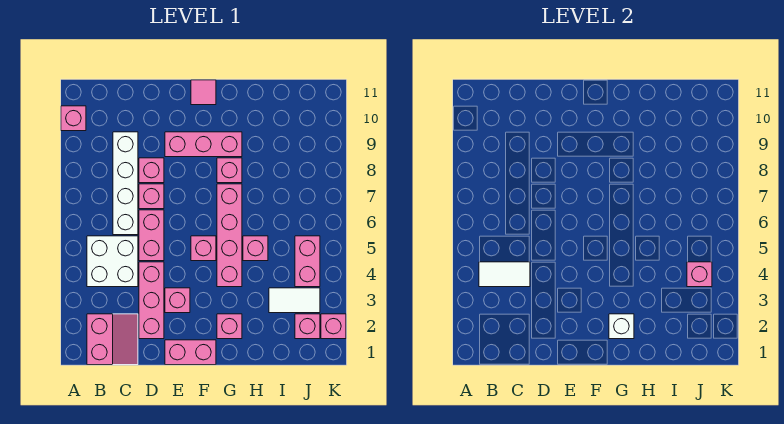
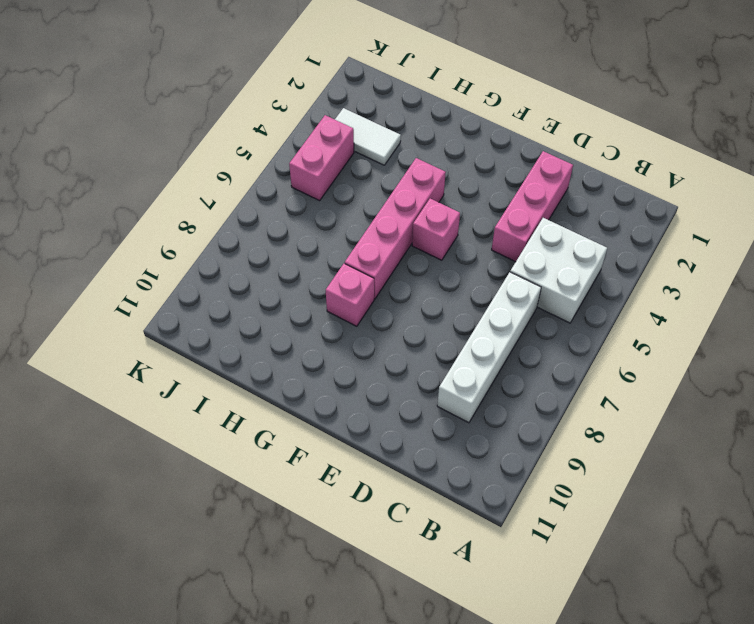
none -> pink 1x1 brick [61,106,86,131]
none -> pink 2x2 slope [87,314,138,365]
none -> pink 1x2 brick [139,210,164,261]

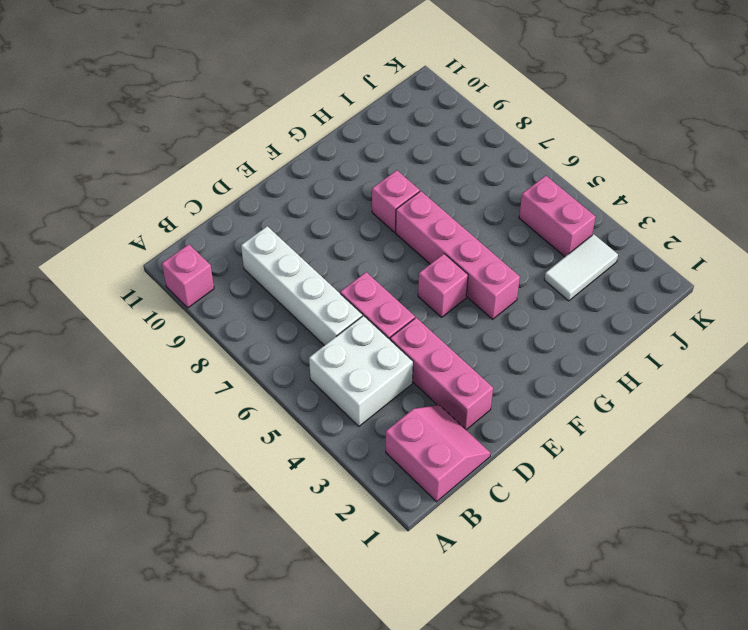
none -> pink 1x1 brick [139,184,164,209]
none -> pink 1x1 brick [139,158,164,183]
none -> pink 1x2 brick [165,340,216,365]

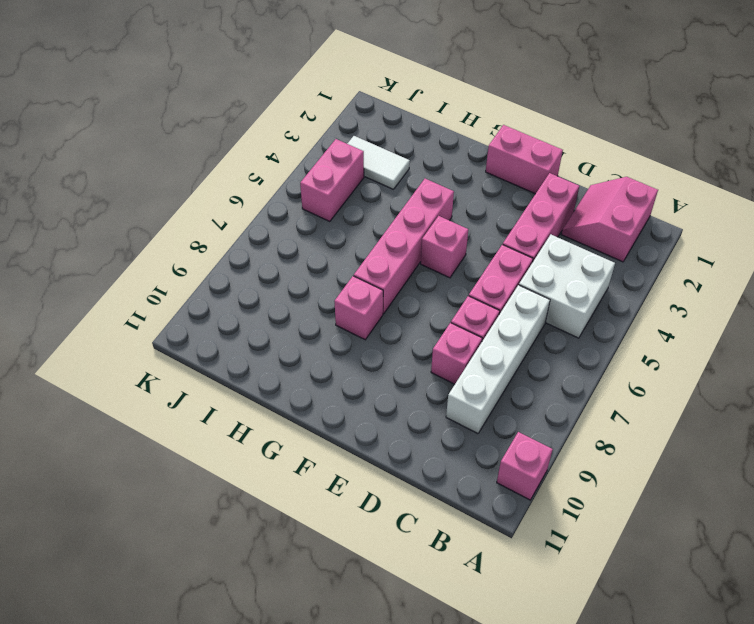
none -> pink 1x1 brick [165,288,190,313]
none -> pink 1x3 brick [165,132,242,157]
none -> pink 1x1 tile [191,80,216,105]

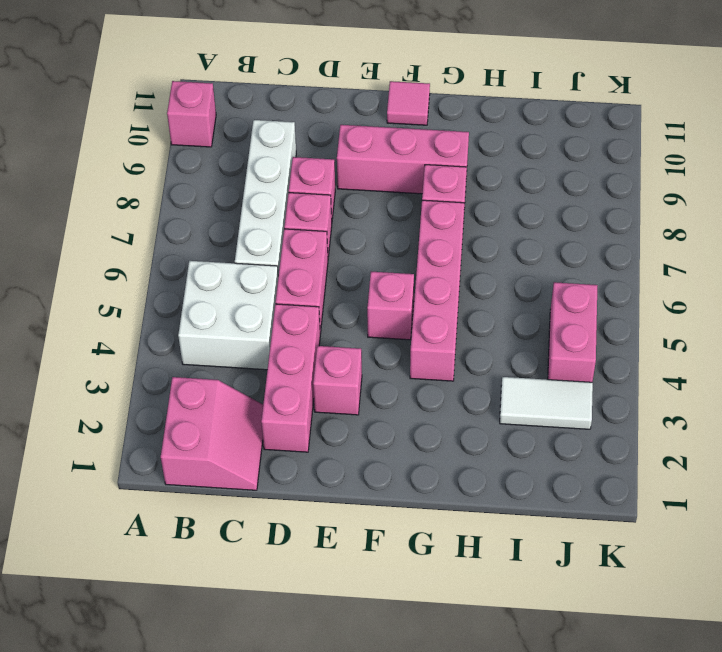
none -> pink 1x2 brick [165,340,216,365]
none -> pink 1x1 brick [217,314,242,339]
none -> pink 1x1 brick [243,236,268,261]

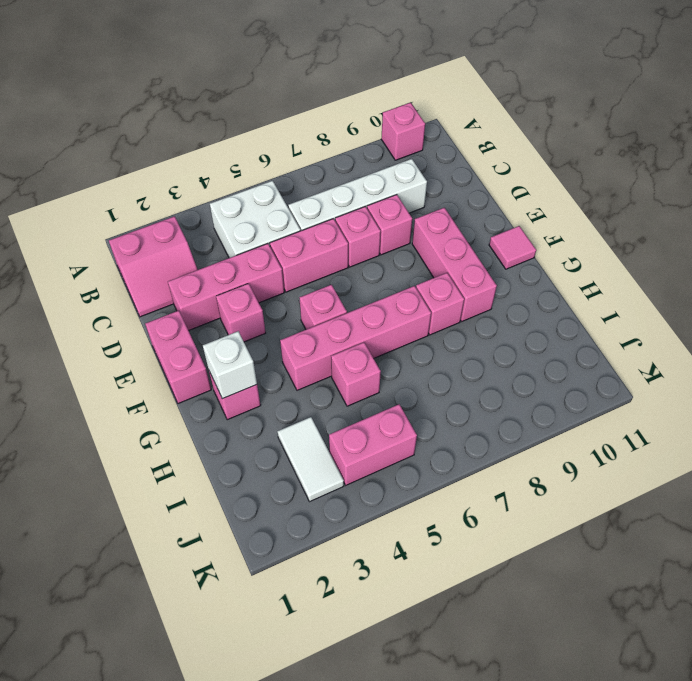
none -> pink 1x1 brick [295,314,320,339]
none -> pink 1x1 brick [321,314,346,339]
none -> white 1x2 tile [479,262,530,287]

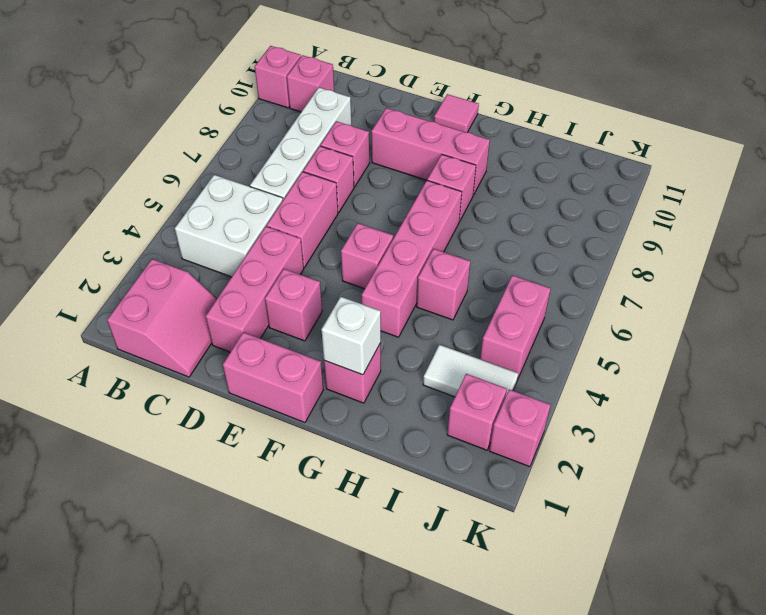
pink 1x1 brick [287,55,334,112] -> pink 1x1 brick moved to [687,262,712,287]
none -> white 1x2 tile [479,262,530,287]

